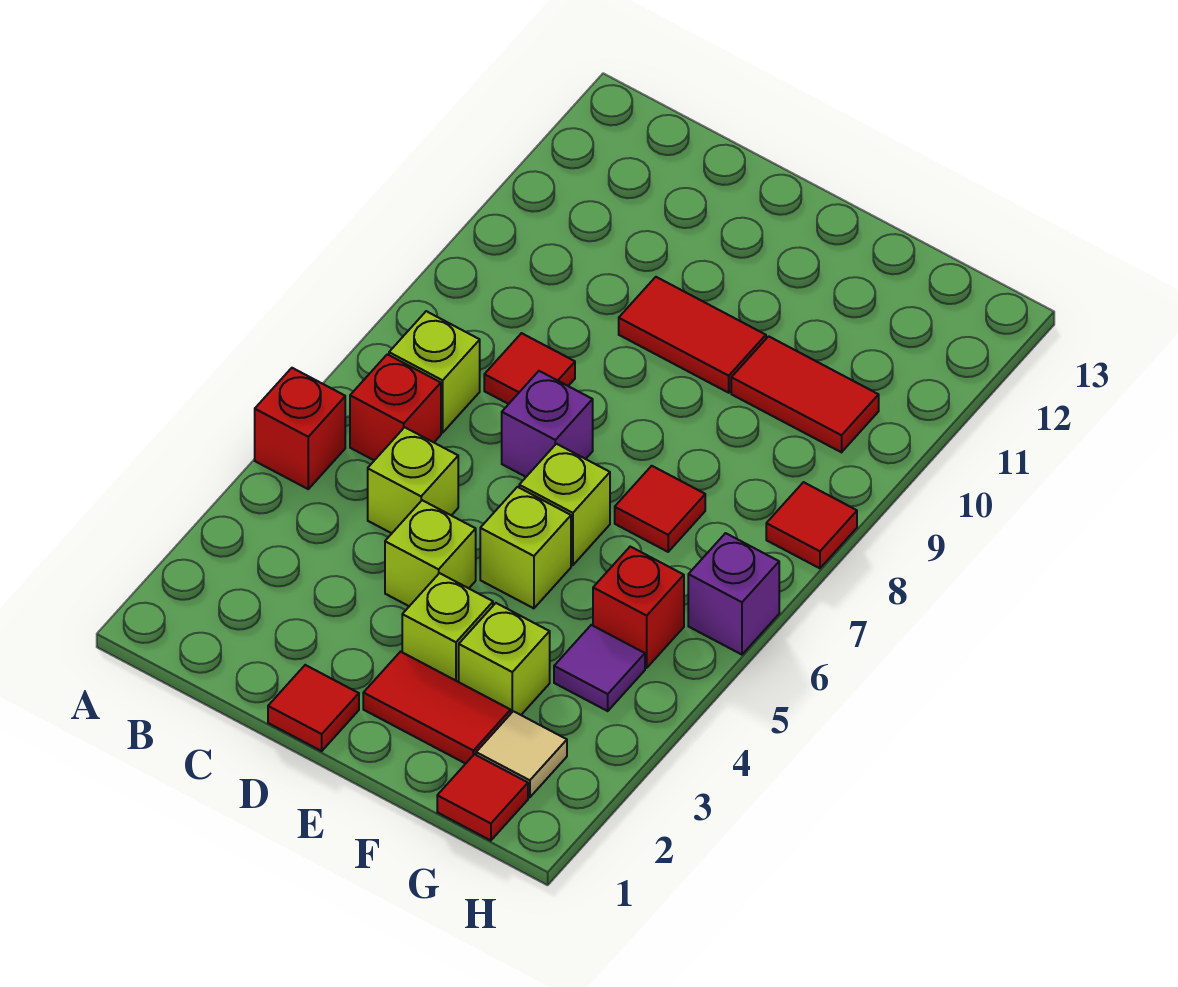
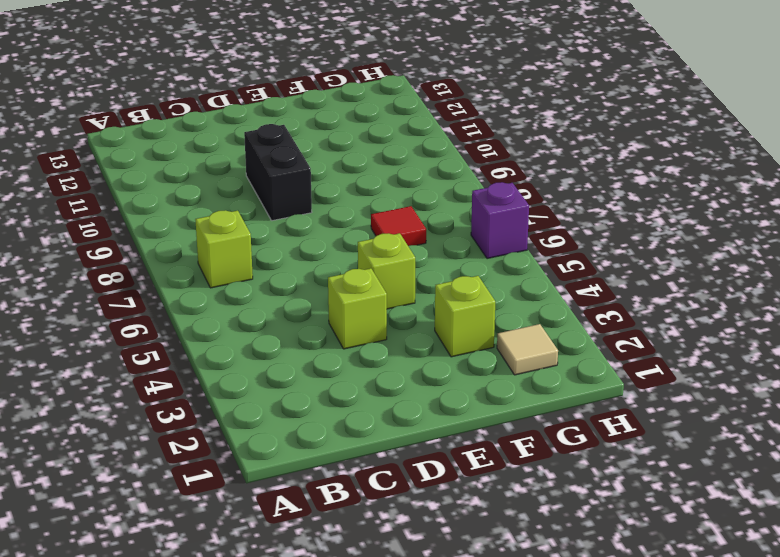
black 1x2 brick [244,124,312,221] -> red 1x2 tile [619,277,766,393]
none -> red 1x1 brick [255,368,345,489]
none -> red 1x1 brick [350,354,441,460]
none -> lime 1x1 brick [368,427,458,533]

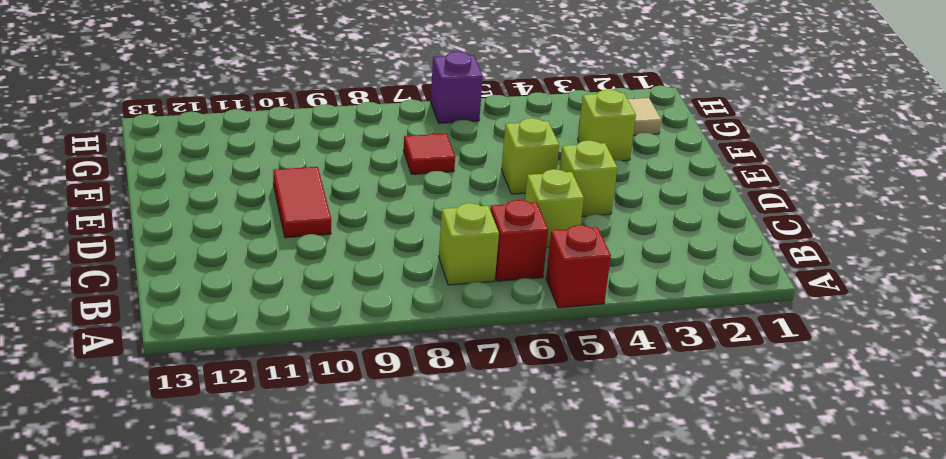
none -> red 1x1 tile [484,333,575,404]
none -> red 1x1 tile [268,665,359,751]
none -> purple 1x1 brick [502,371,593,477]

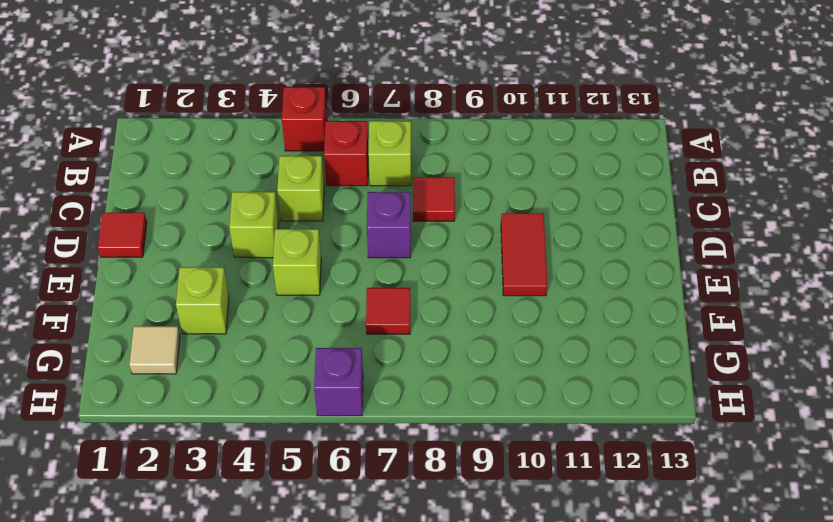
none -> red 1x2 tile [363,652,511,764]
none -> lime 1x1 brick [402,573,493,682]
none -> lime 1x1 brick [519,444,610,565]

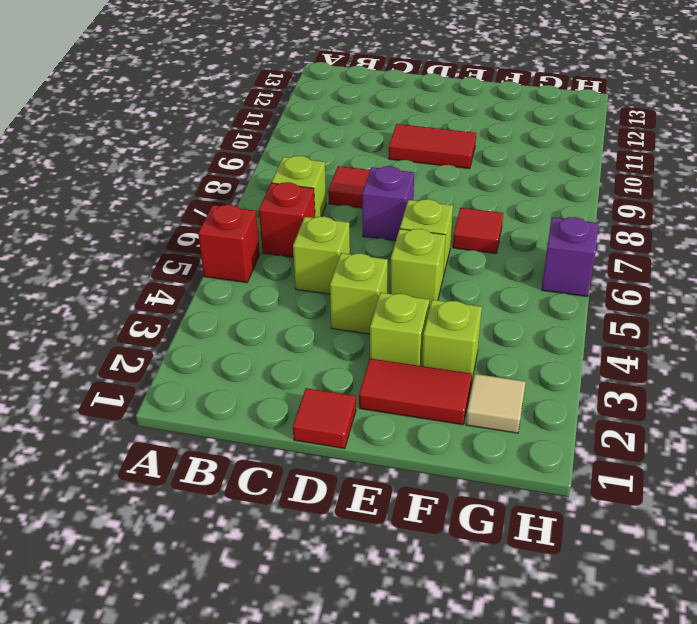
none -> red 1x2 tile [731,336,879,452]
none -> red 1x1 tile [437,754,528,841]
none -> purple 1x1 tile [554,625,645,711]

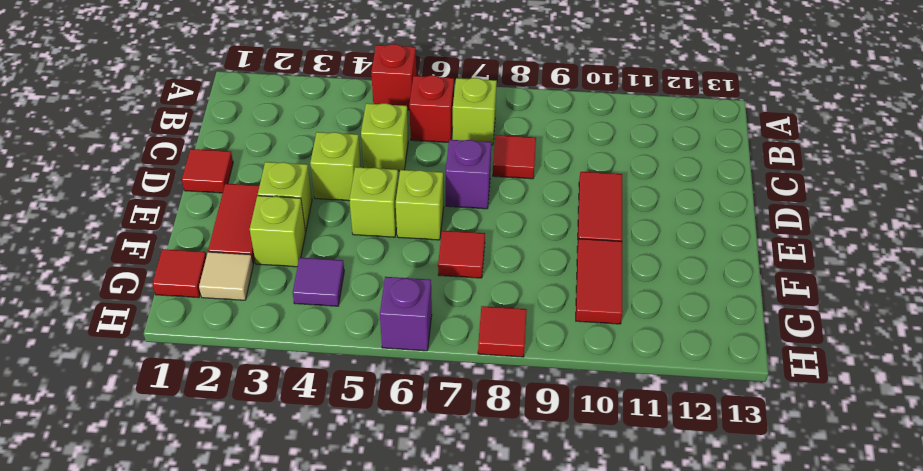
none -> red 1x1 brick [593,547,684,668]

